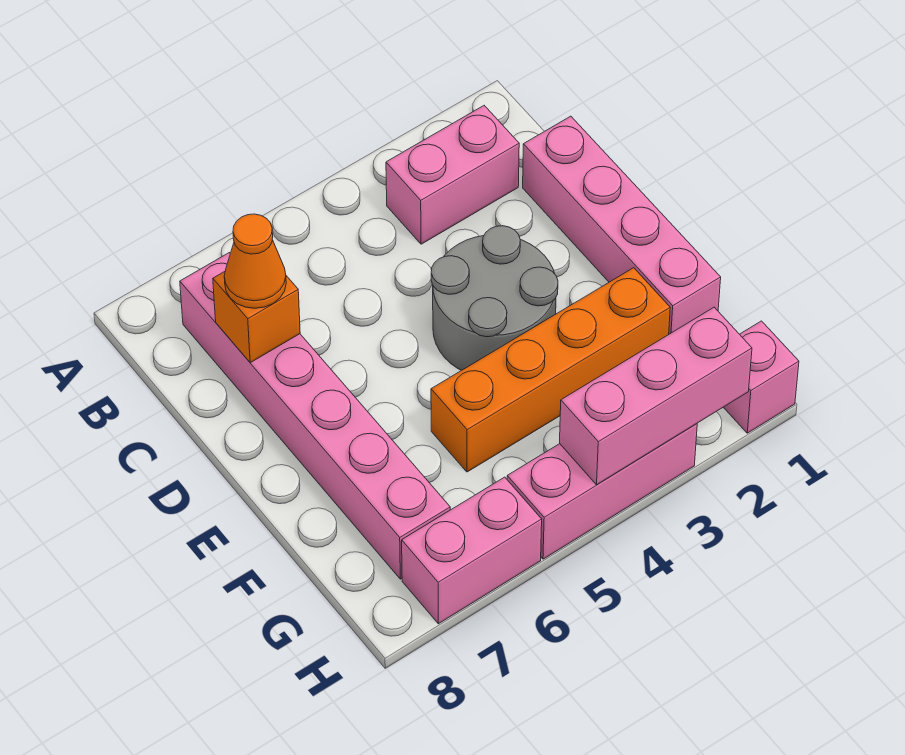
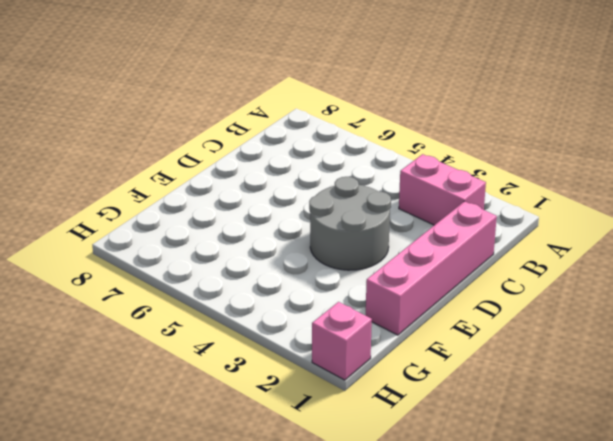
none -> pink 1x6 brick [180,253,450,579]
none -> orange 1x4 brick [431,268,670,472]

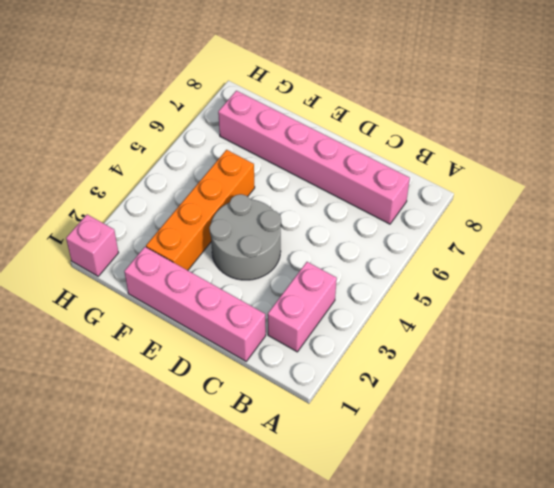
none -> pink 1x3 brick [507,424,697,559]
none -> pink 1x2 brick [402,477,542,624]

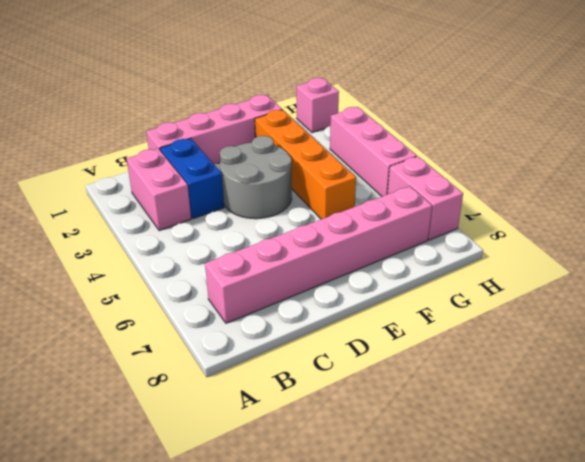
blue 1x2 brick [160,138,224,219] -> none
none -> orange 1x1 brick [213,272,300,363]
none -> pink 1x3 brick [560,307,752,485]

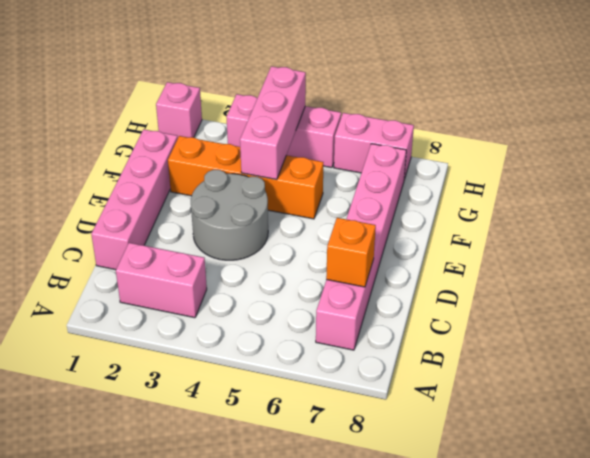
pink 1x3 brick [240,66,306,180] -> pink 1x3 brick turned to [560,307,752,485]
none -> orange 1x1 cone [224,214,286,308]

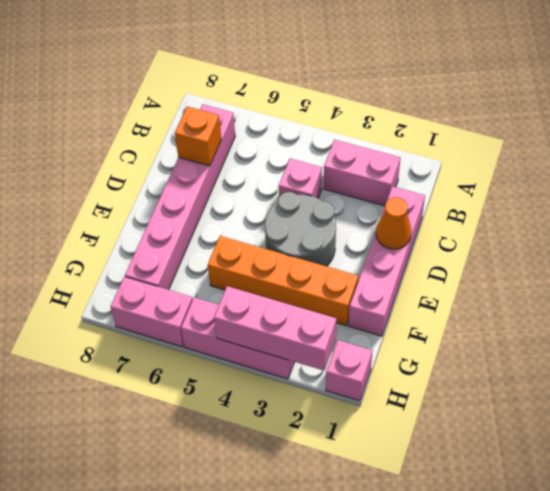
pink 1x1 brick [279,159,322,198] -> none
orange 1x1 cone [376,197,412,249] -> orange 1x1 cone moved to [224,214,286,308]

